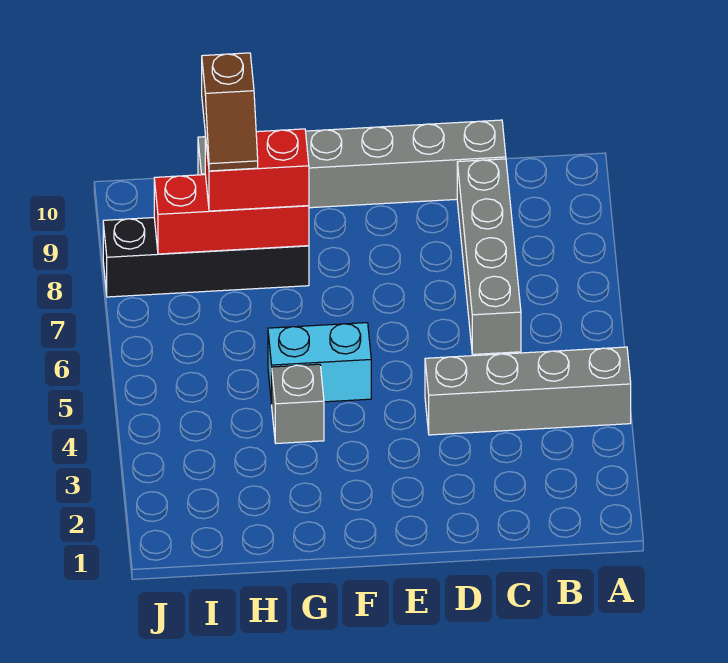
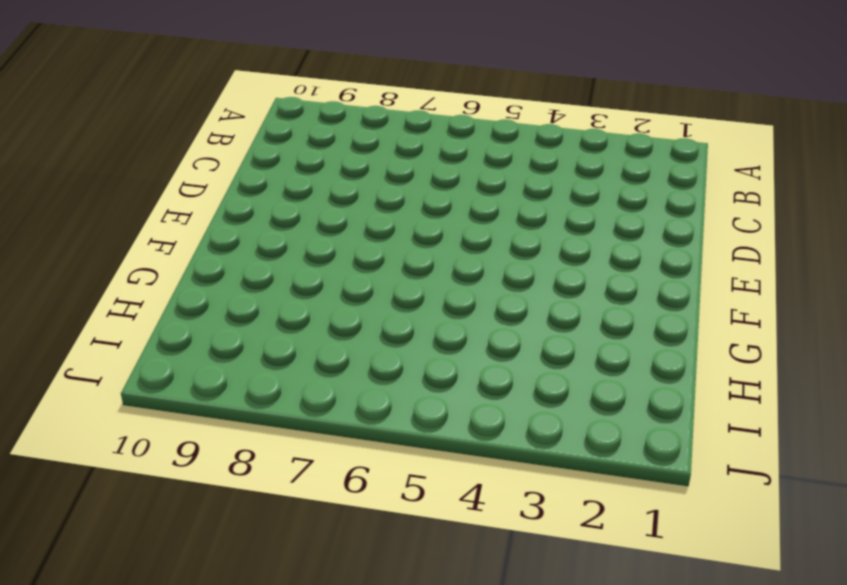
none -> grey 1x4 brick [425,347,631,435]
none -> grey 1x4 brick [457,159,521,354]

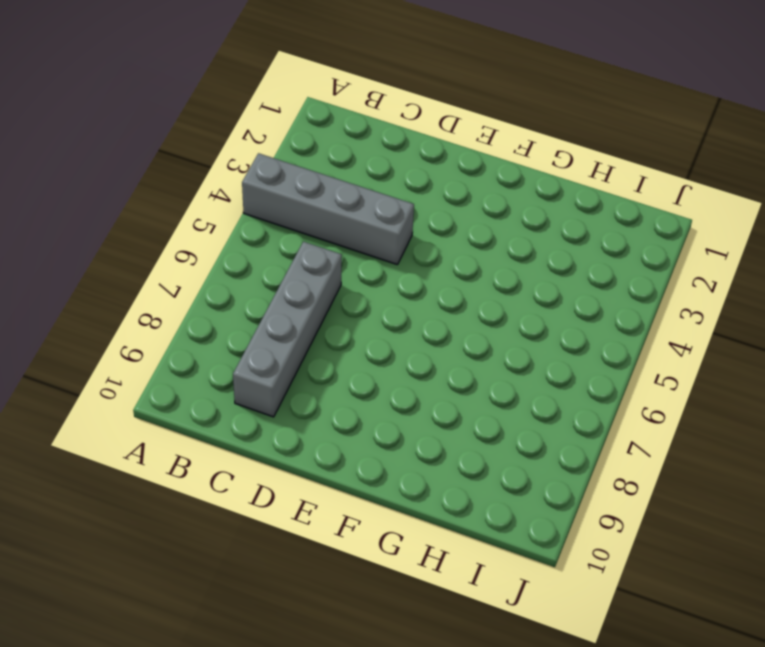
none -> grey 1x6 brick [198,120,506,208]
none -> cyan 1x2 brick [268,323,371,404]

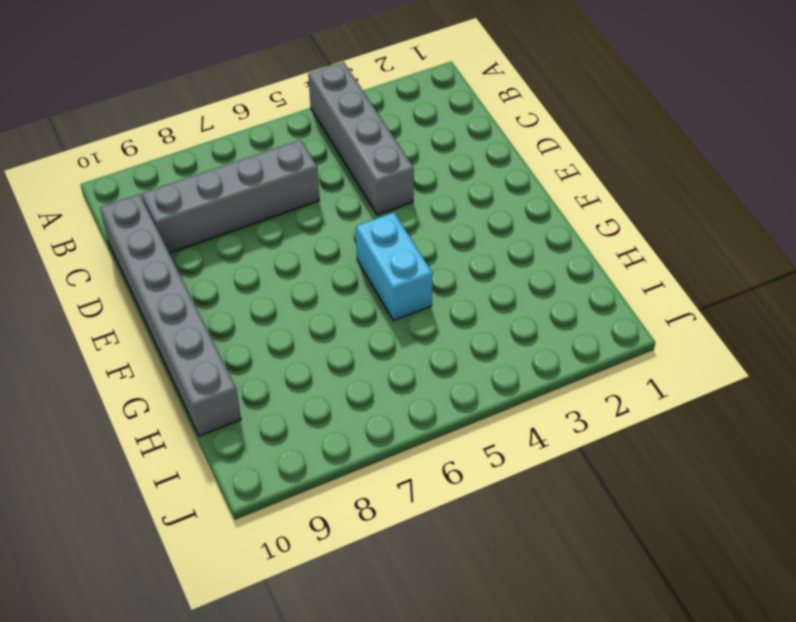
none -> grey 1x1 brick [272,364,324,443]
none -> black 1x4 brick [103,218,309,297]

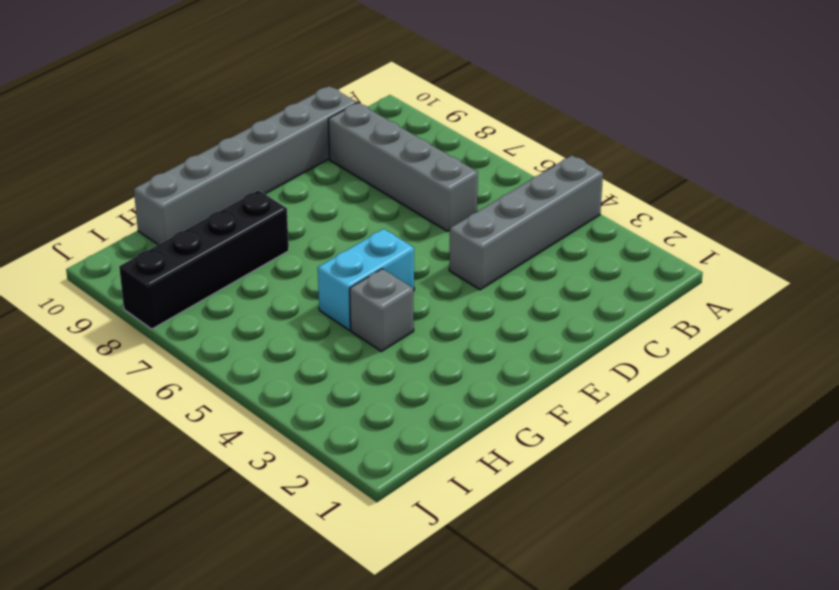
none -> red 1x3 brick [154,175,309,254]
none -> red 1x2 brick [205,129,309,211]

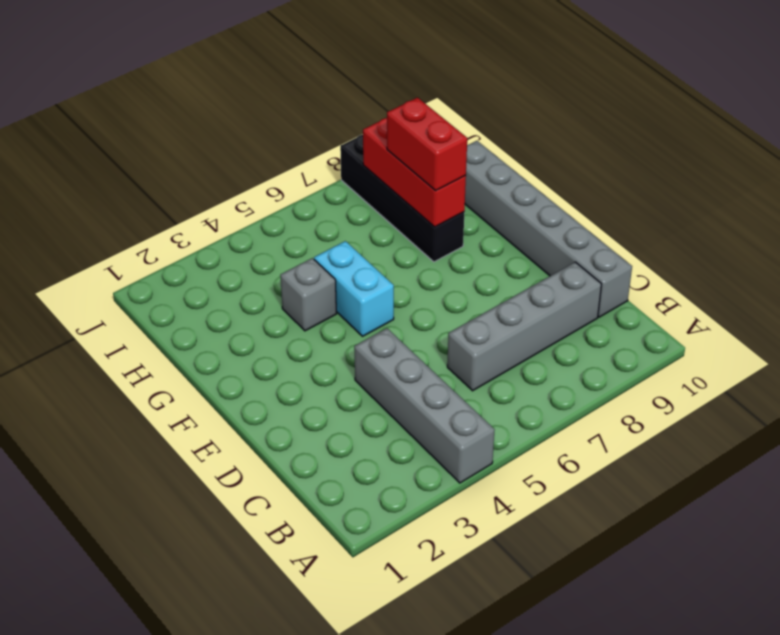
none -> brown 1x2 slope [202,53,258,171]

